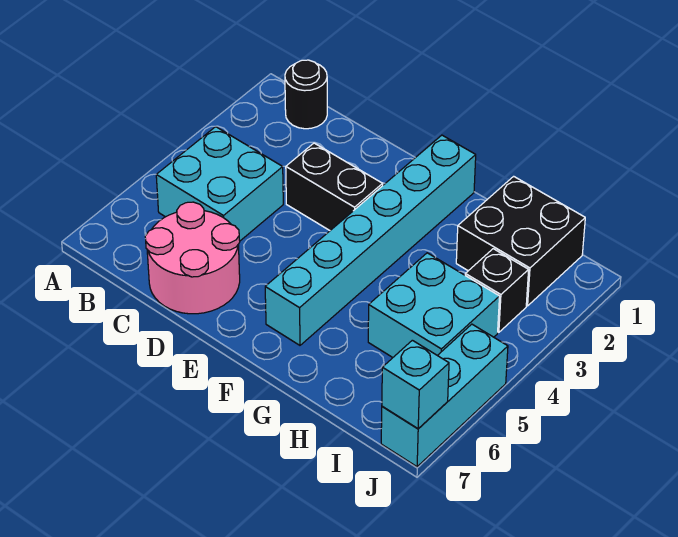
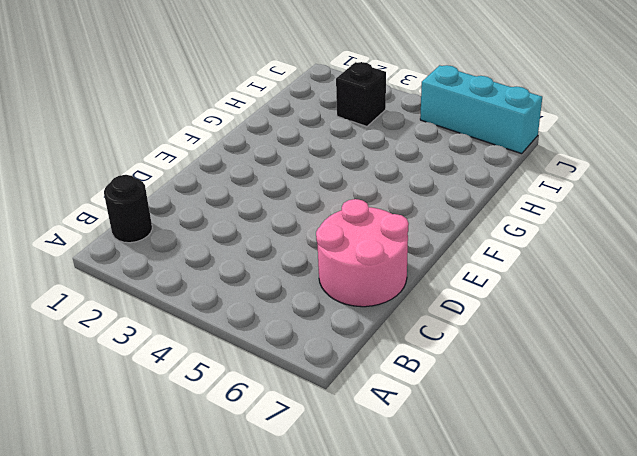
none -> cyan 2x2 brick [156,127,283,241]
none -> black 1x2 brick [286,143,383,230]

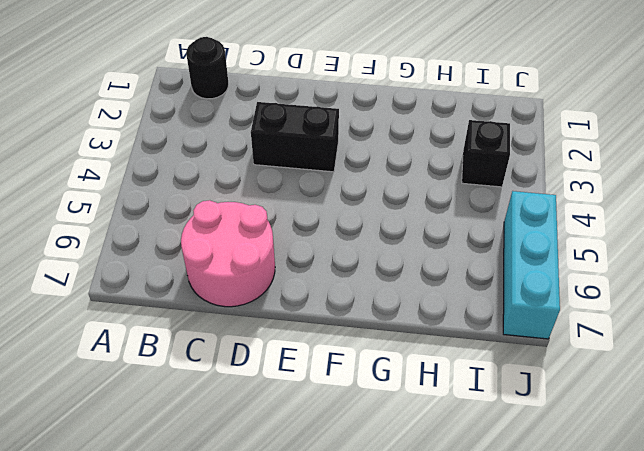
none -> cyan 2x2 brick [156,127,283,241]
none -> cyan 1x6 brick [265,135,476,345]

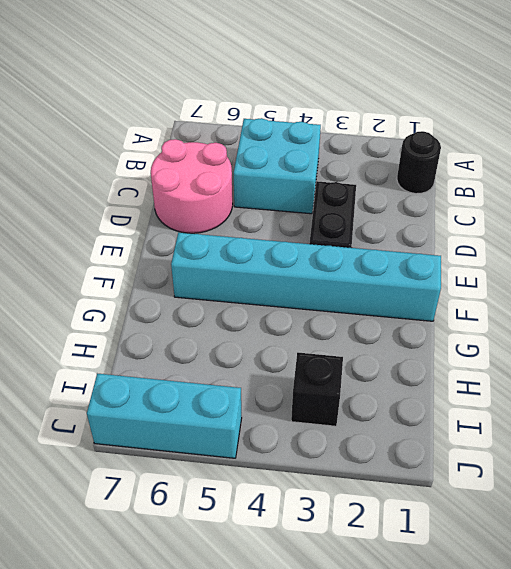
none -> black 2x2 brick [456,176,585,306]
none -> cyan 2x2 brick [368,253,500,357]

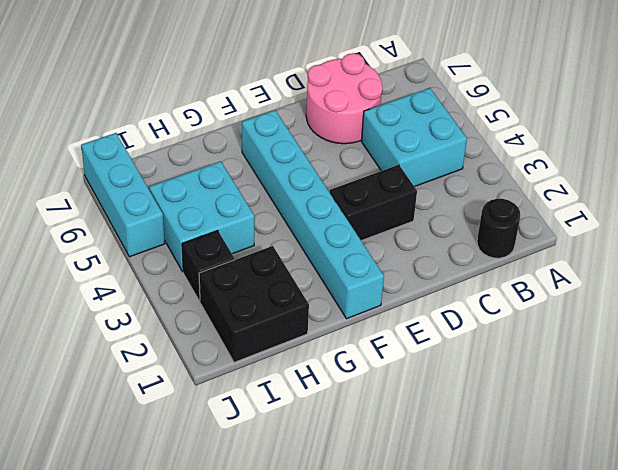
none -> cyan 1x1 brick [382,340,449,429]

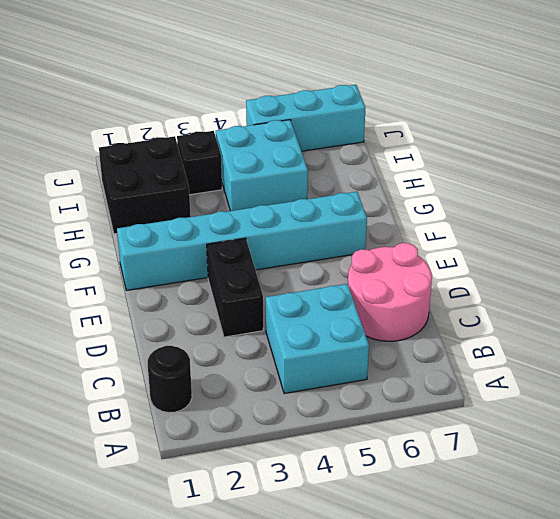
none -> cyan 1x1 brick [382,340,449,429]

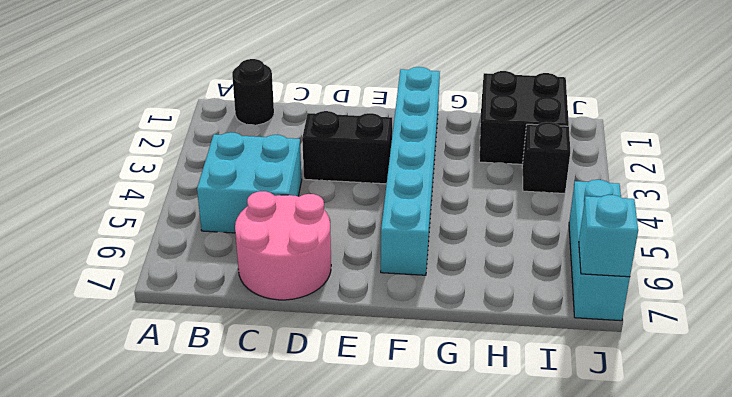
none -> cyan 2x2 brick [368,253,500,357]

